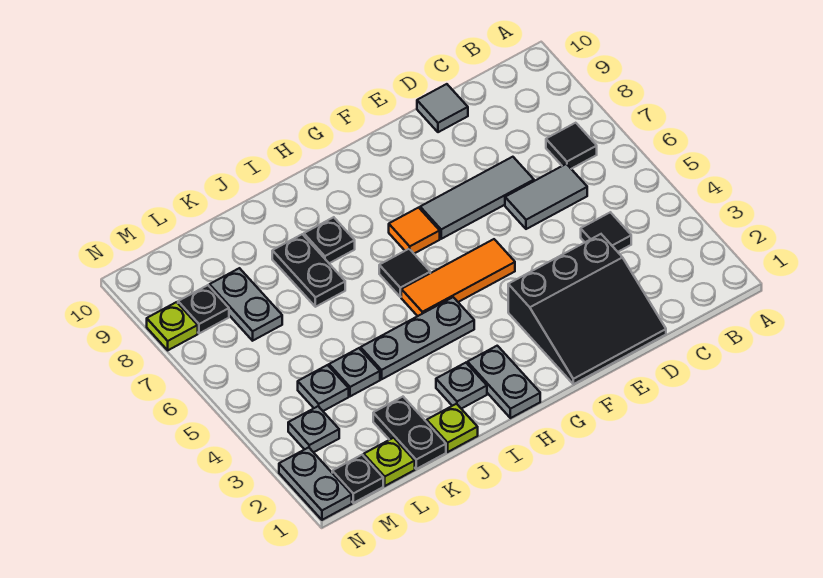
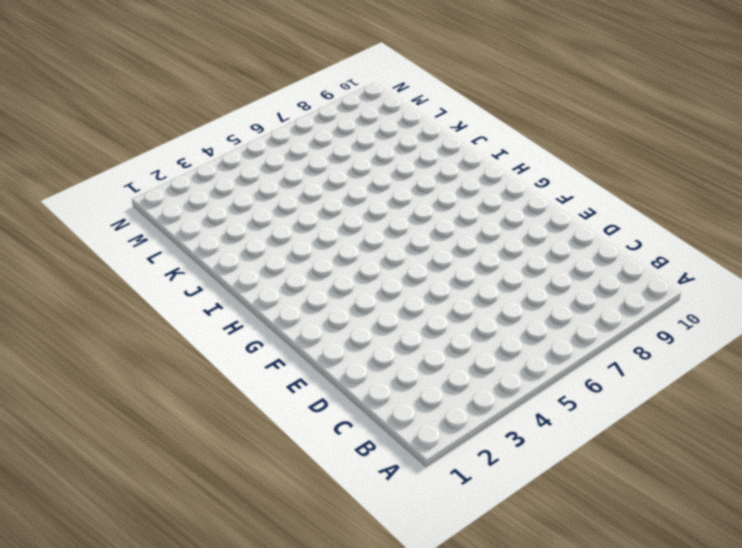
none -> black 1x1 tile [546,123,597,169]
none -> black 1x1 tile [581,212,631,252]
none -> grey 1x2 tile [505,164,587,229]

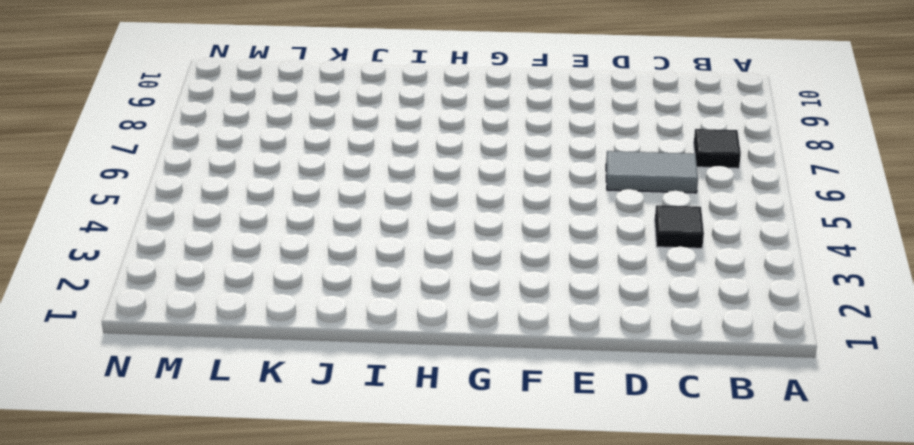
none -> black 3x3 slope [508,234,666,384]
none -> grey 1x3 tile [420,157,534,239]
none -> grey 1x1 tile [417,84,468,132]

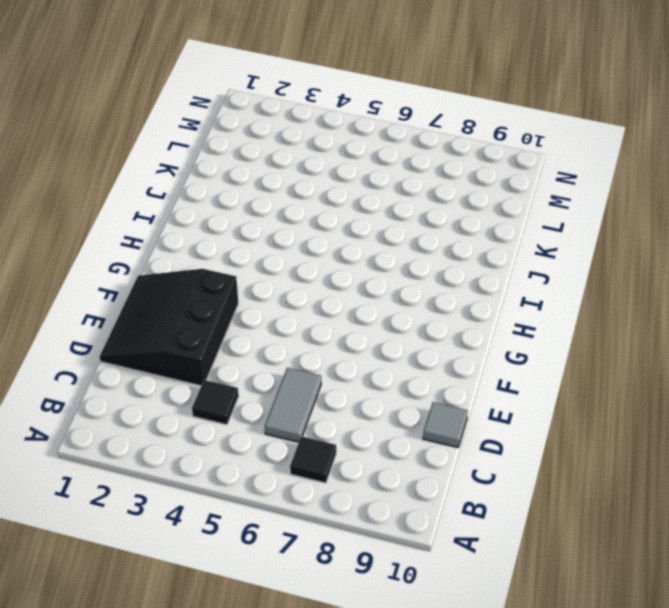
none -> grey 1x3 tile [420,157,534,239]
none -> orange 1x3 tile [401,239,515,316]
none -> orange 1x1 tile [389,208,440,254]

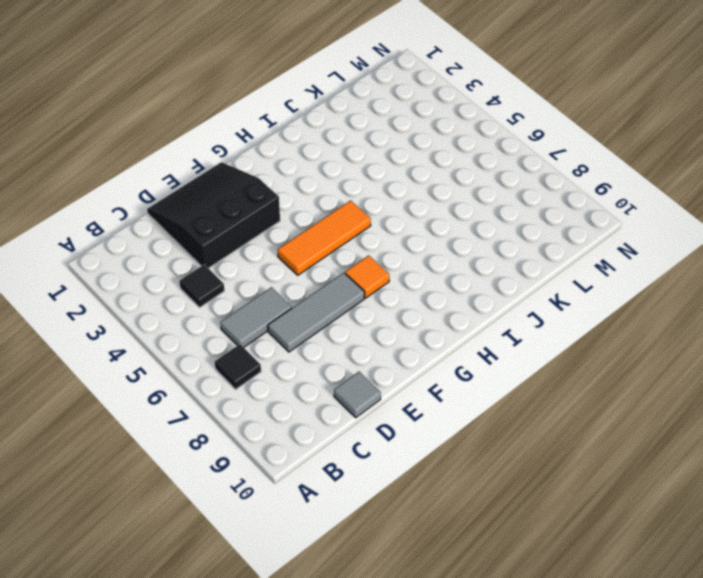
none -> grey 1x2 plate [467,346,540,418]
none -> grey 1x3 plate [361,297,474,379]
none -> black 1x1 tile [379,249,430,297]

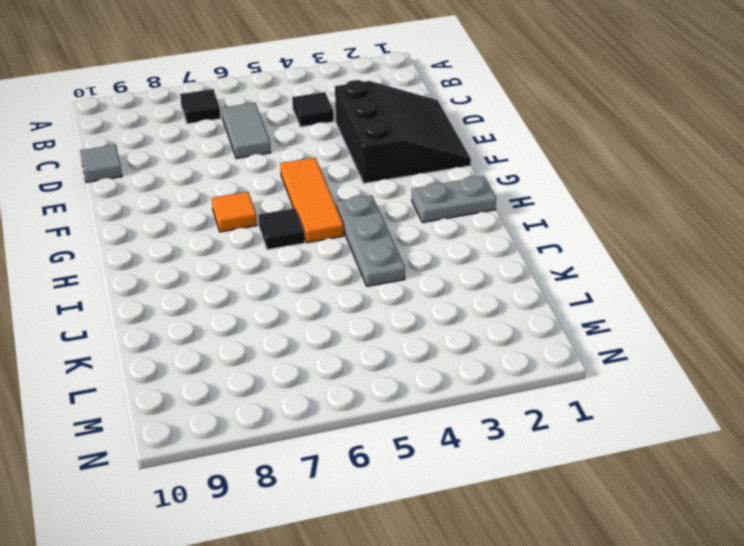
none -> grey 1x3 tile [420,157,534,239]
none -> grey 1x1 plate [436,363,487,409]
none -> black 1x1 plate [304,217,355,263]

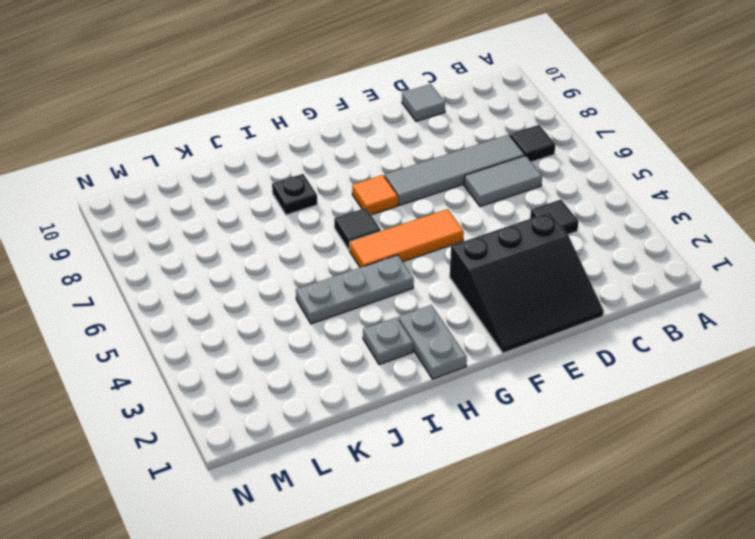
grey 1x4 tile [385,135,525,205] -> grey 1x3 tile [420,157,534,239]
none -> lime 1x1 plate [427,404,478,452]
none -> black 1x2 plate [272,234,345,307]
none -> black 1x2 plate [373,397,446,469]

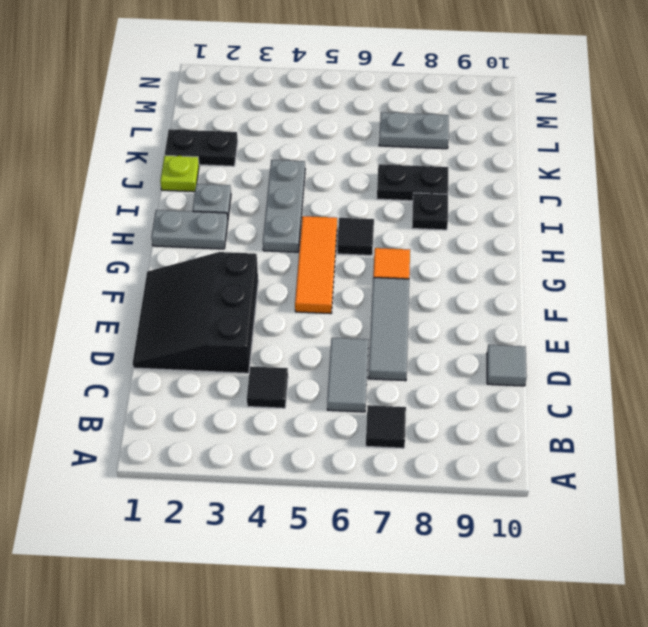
none -> grey 1x1 plate [329,348,380,396]
none -> lime 1x1 plate [364,438,415,486]
none -> grey 1x1 plate [298,365,349,411]

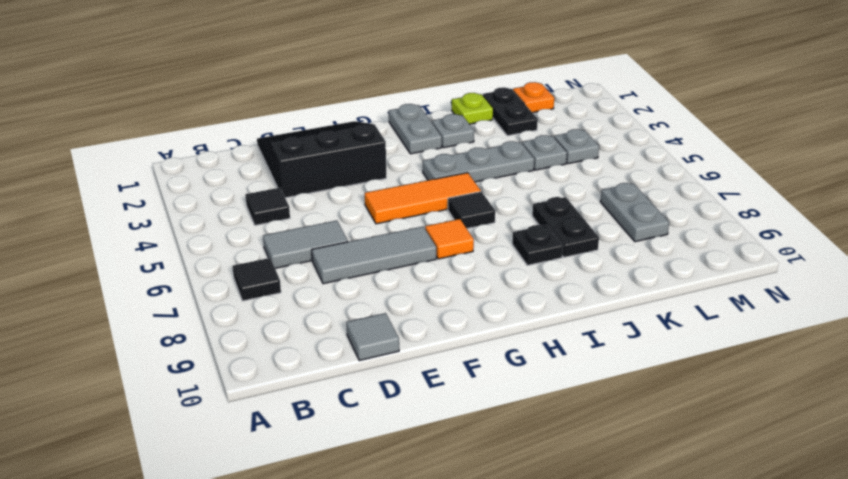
orange 1x1 plate [513,82,554,113] -> lime 1x1 plate [364,438,415,486]
none -> black 1x1 plate [332,455,383,503]
none -> grey 1x1 plate [288,406,339,452]
none -> black 1x1 plate [178,285,229,333]

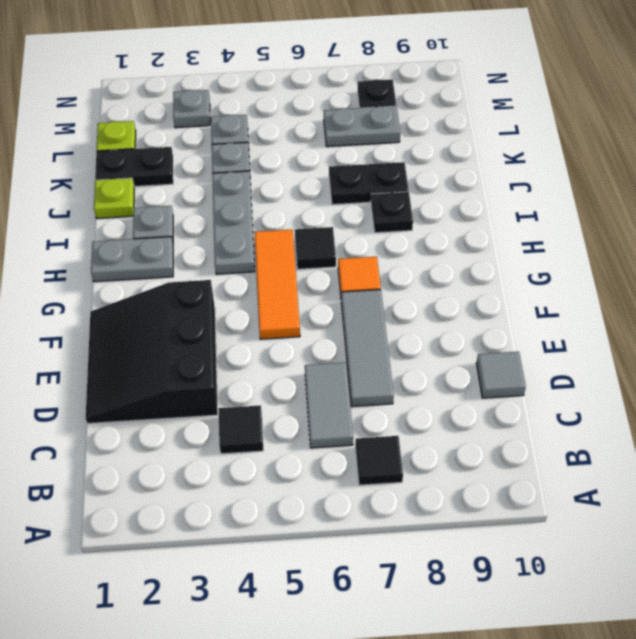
none -> black 1x1 plate [332,455,383,503]
none -> grey 1x2 plate [279,447,352,520]
none -> lime 1x1 plate [147,302,198,350]

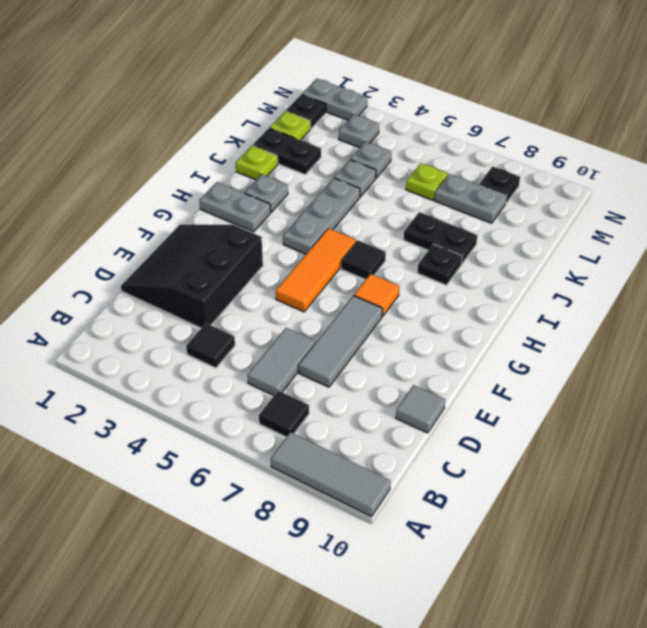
grey 1x3 tile [271,432,391,517] -> none
lime 1x1 plate [406,163,448,200] -> lime 1x1 plate moved to [147,302,198,350]

